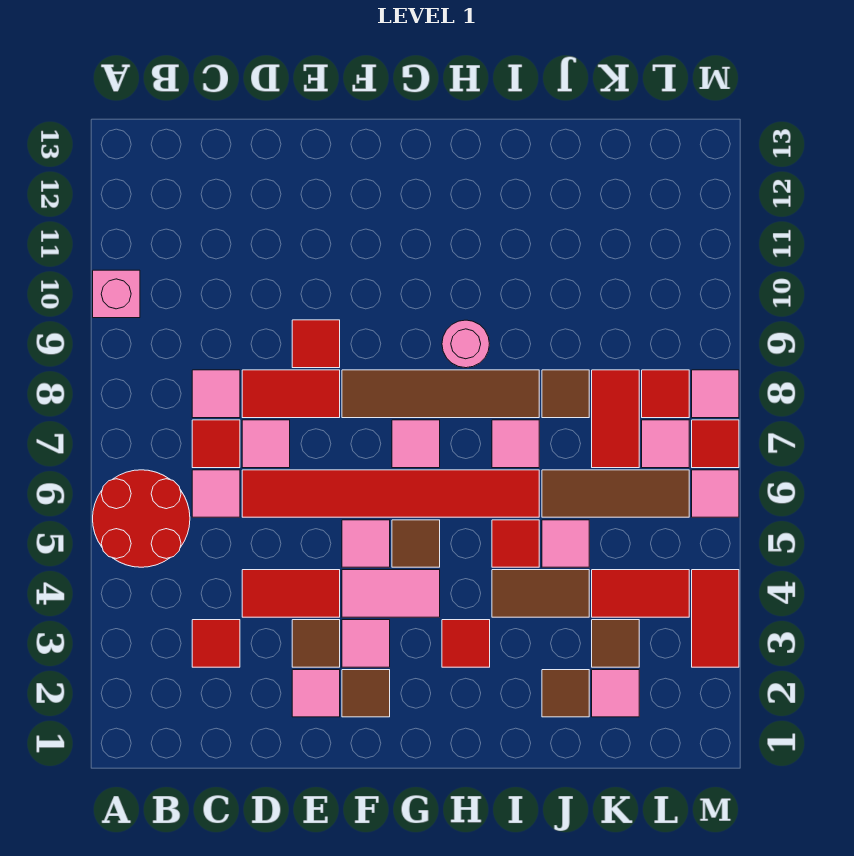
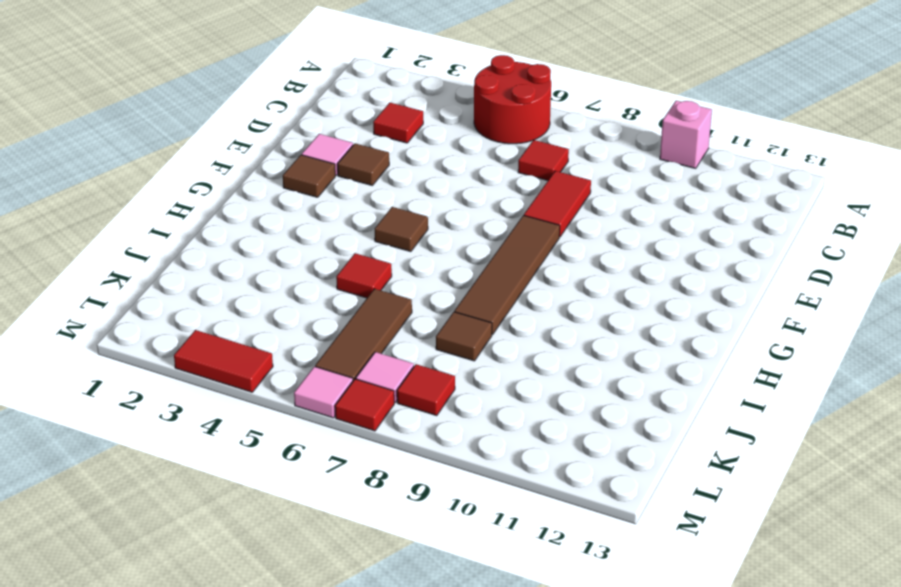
none -> pink 1x1 tile [192,470,240,517]
none -> pink 1x1 tile [192,370,240,418]
none -> red 1x2 tile [242,570,340,617]
none -> red 1x6 tile [242,470,539,517]

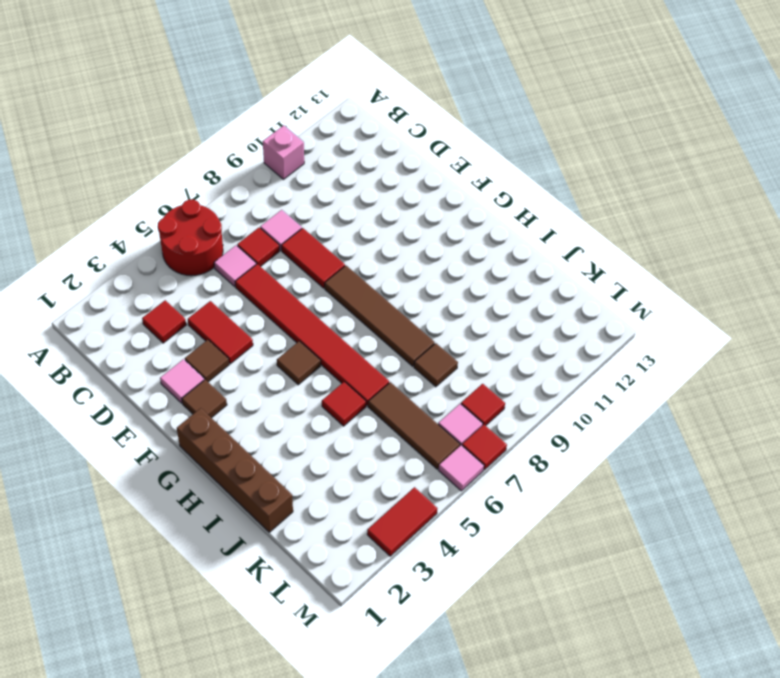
brown 1x4 brick [177,408,293,532] -> none
none -> pink 1x1 tile [242,420,290,468]
none -> red 1x1 tile [292,320,340,368]
none -> pink 1x1 tile [342,620,390,667]
none -> pink 1x2 tile [342,570,440,617]

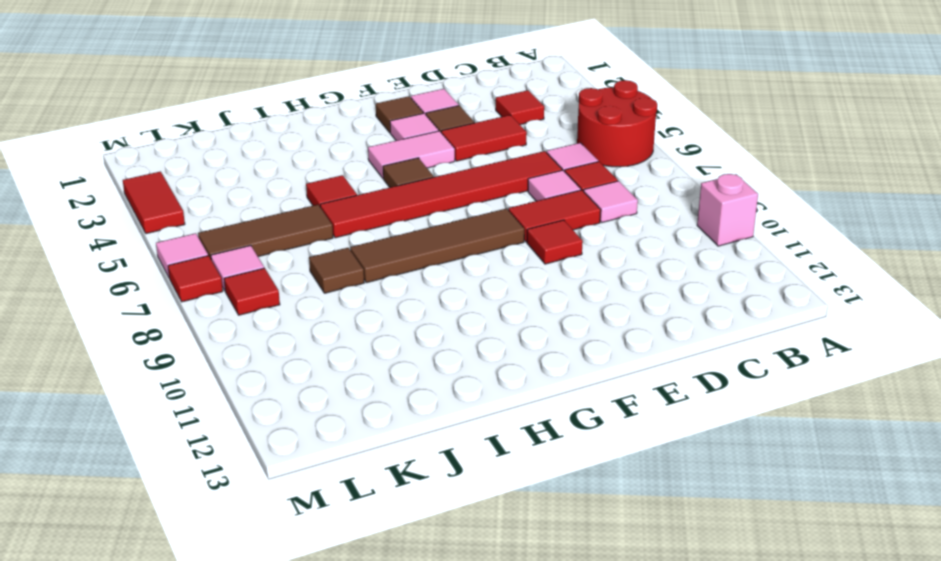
none -> pink 1x1 tile [342,520,390,567]
none -> pink 1x1 tile [392,420,440,468]
none -> red 1x1 tile [442,620,490,667]
none -> pink 1x1 round brick [442,320,489,368]

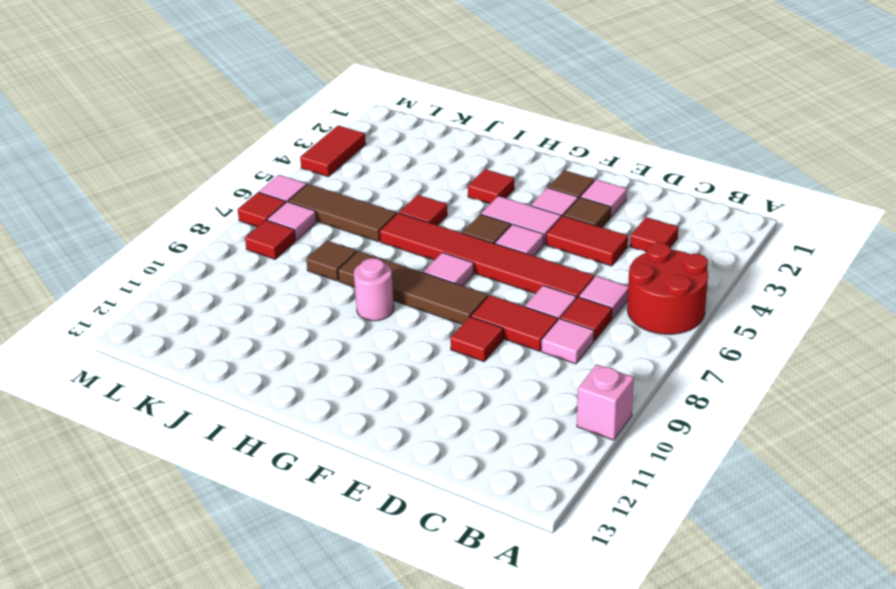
none -> brown 1x2 tile [492,570,589,617]
none -> pink 1x1 tile [492,420,539,468]
none -> brown 1x1 tile [542,670,589,717]
none -> pink 1x1 tile [542,520,589,567]

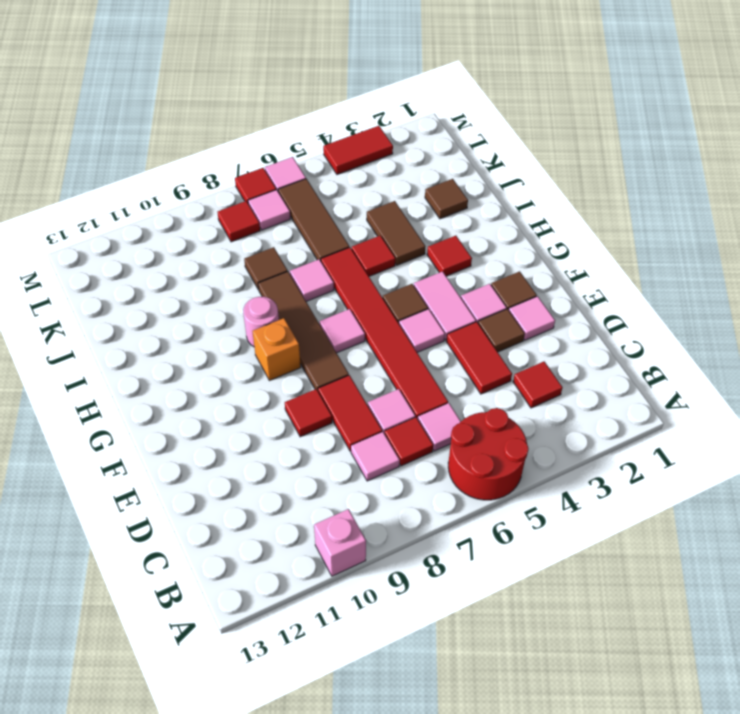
orange 1x1 brick [253,318,301,381] -> none
none -> pink 1x1 tile [542,520,589,567]
none -> pink 1x1 tile [592,670,639,717]
none -> brown 1x1 tile [592,620,639,667]
none -> red 1x2 tile [592,570,689,617]

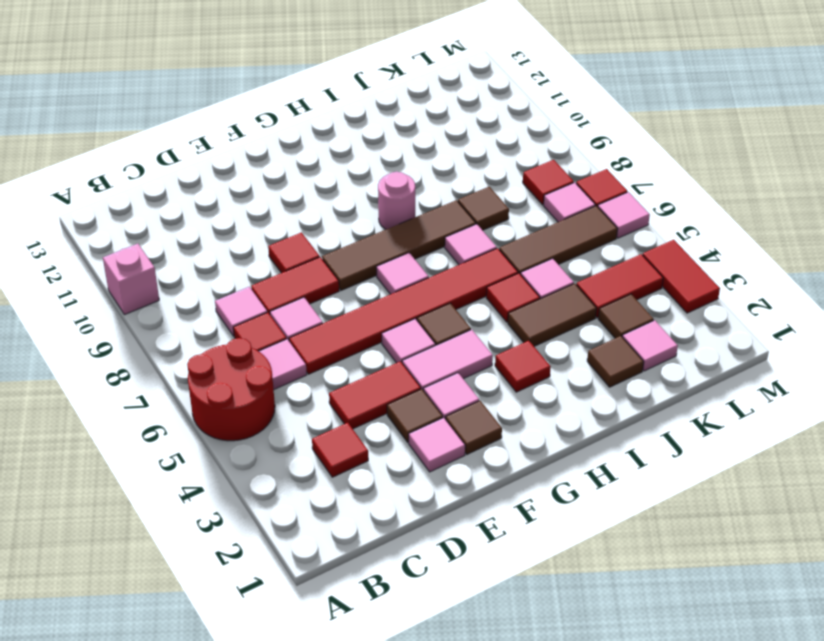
none -> red 1x2 tile [592,370,639,468]
none -> pink 1x1 tile [692,370,739,418]

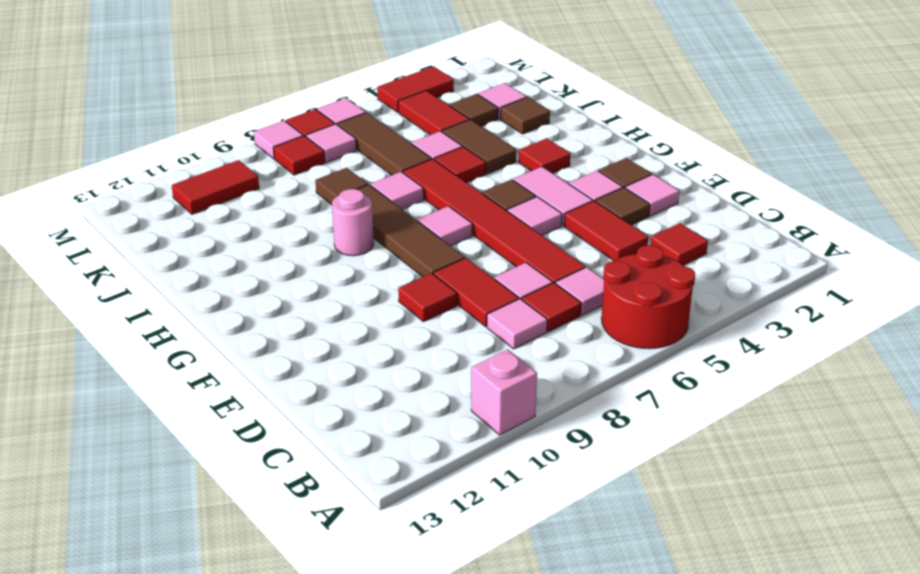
red 1x2 tile [172,160,259,214] -> red 1x2 tile moved to [592,370,639,468]

